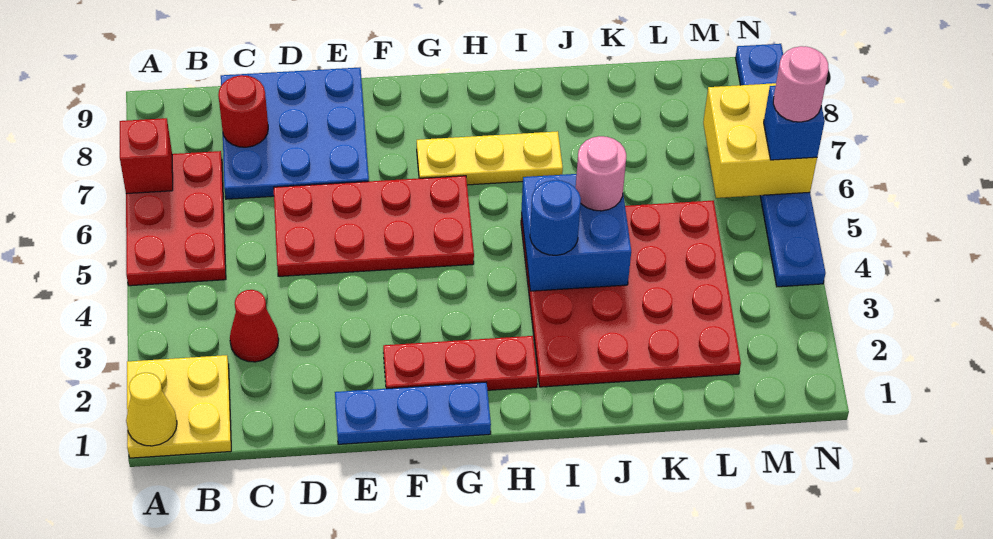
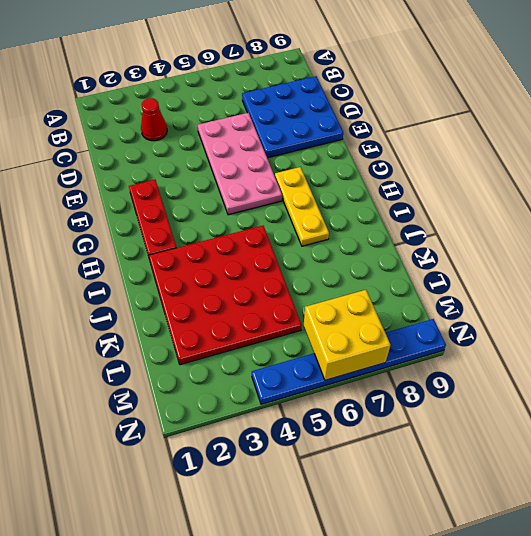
pink 2x4 plate [198,113,282,215] -> red 2x4 plate [274,176,474,276]
none -> yellow 2x2 plate [127,355,231,458]
none -> red 2x3 plate [126,151,226,286]
none -> blue 1x3 plate [335,382,491,444]

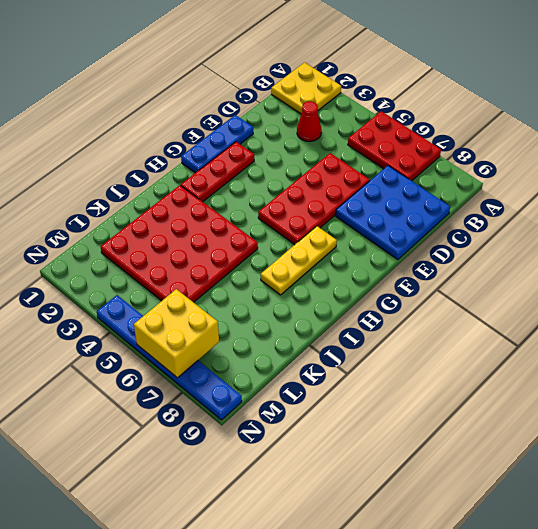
none -> yellow 1x1 cone [126,373,177,446]
none -> red 1x1 brick [120,118,173,194]
none -> red 1x1 round brick [218,75,268,147]

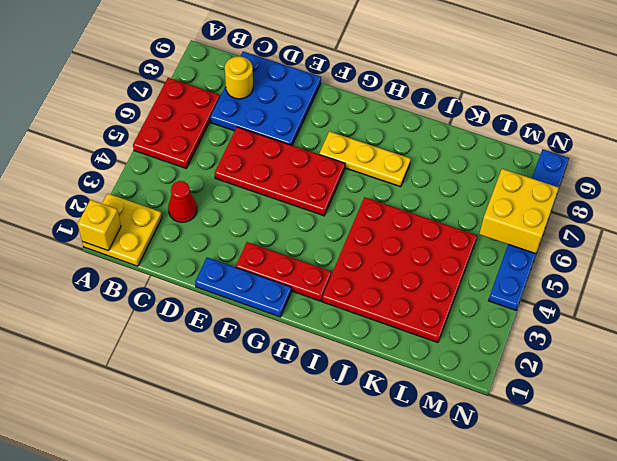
yellow 1x1 brick [78,200,121,251] -> yellow 1x1 cone [126,373,177,446]
yellow 1x1 round brick [225,56,253,99] -> red 1x1 round brick [218,75,268,147]
none -> red 1x1 brick [120,118,173,194]
none -> blue 2x2 brick [521,174,631,291]
none -> blue 1x1 round brick [530,180,581,255]

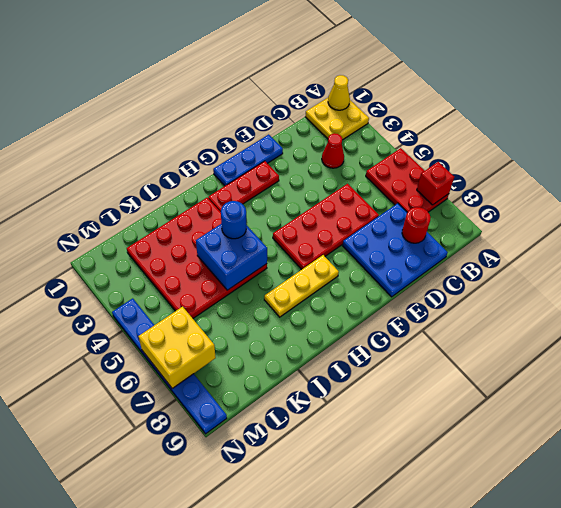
none -> pink 1x1 round brick [576,136,626,211]
none -> blue 1x1 brick [764,86,825,160]
none -> pink 1x1 round brick [773,46,829,122]

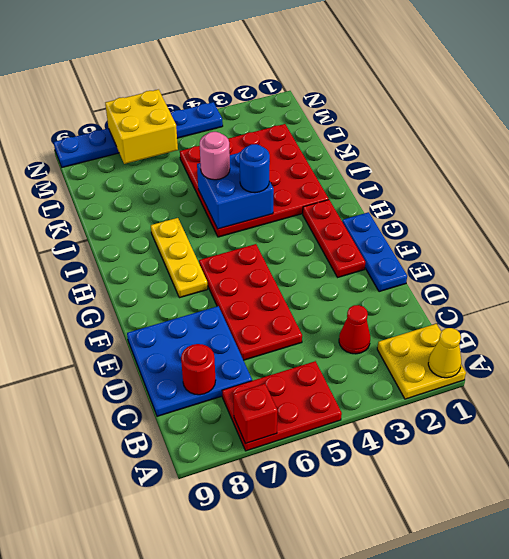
none -> blue 1x1 brick [764,86,825,160]
none -> pink 1x1 round brick [773,46,829,122]

